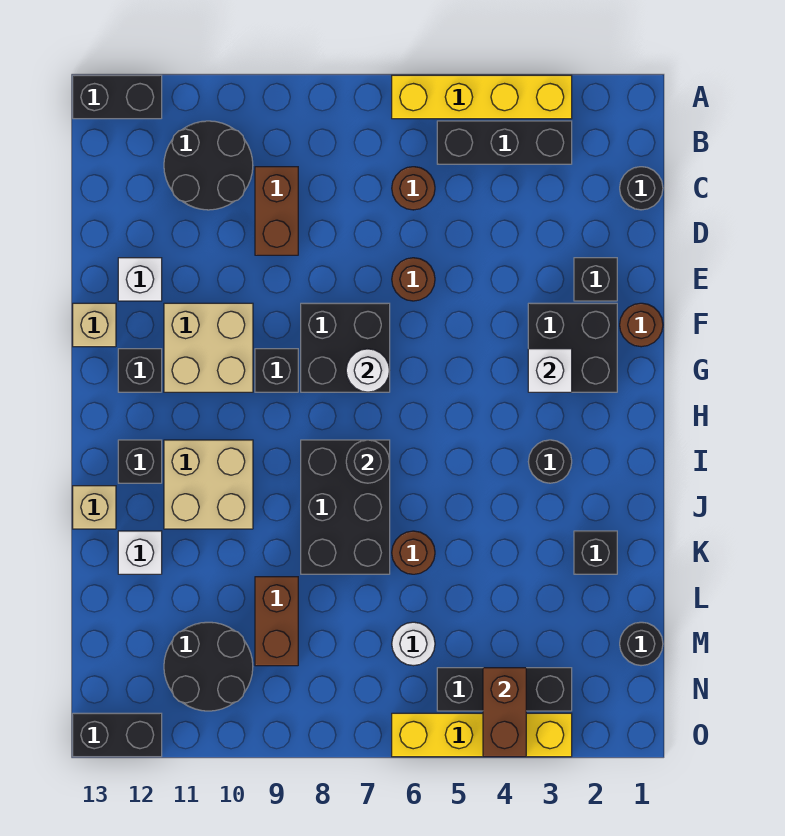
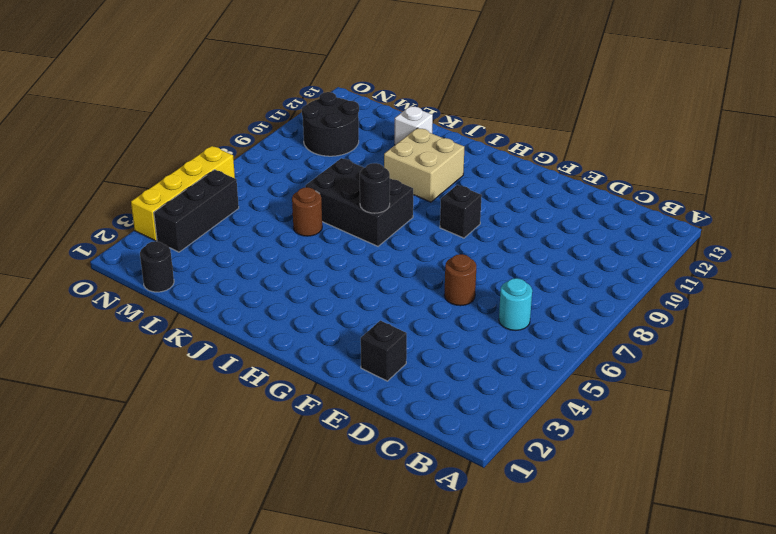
cyan 1x1 round brick [499,278,532,330] -> brown 1x1 round brick [392,167,435,210]
none -> yellow 1x4 brick [392,75,572,119]
none -> black 1x2 brick [73,75,162,119]
none -> black 1x3 brick [437,121,572,164]
none -> black 2x2 round brick [164,121,253,210]

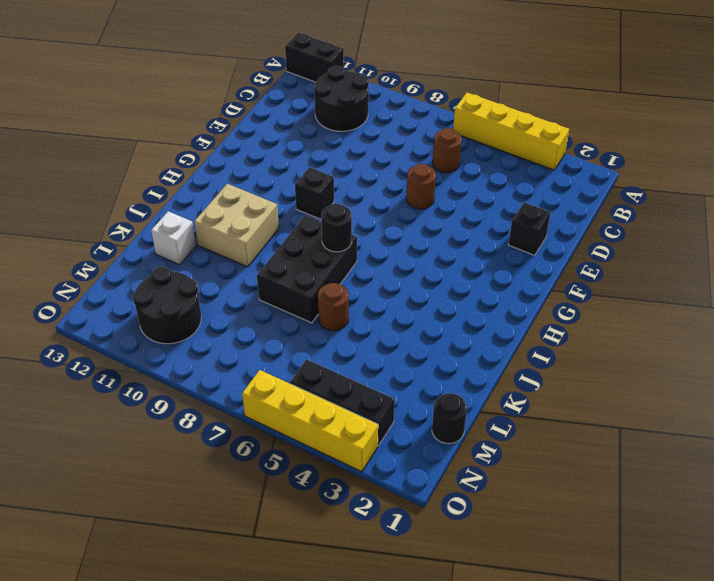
none -> black 1x3 brick [437,121,572,164]
none -> black 1x1 round brick [620,167,663,210]
none -> brown 1x2 brick [255,167,298,255]
none -> white 1x1 brick [118,258,162,301]

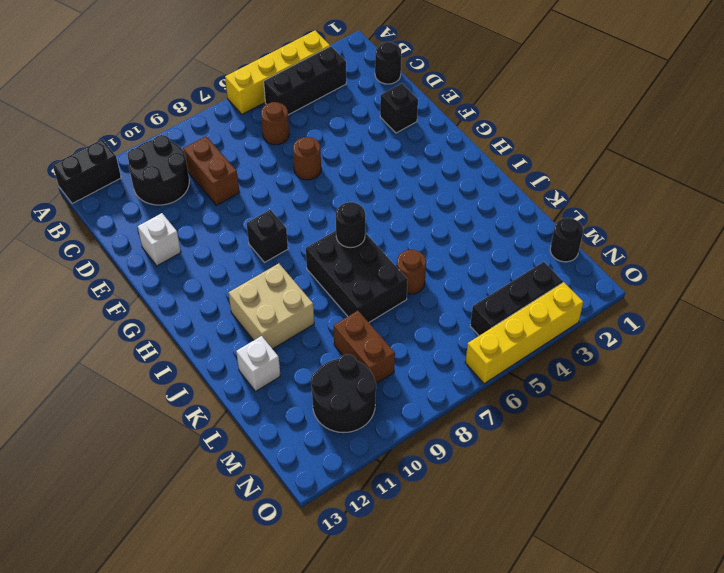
none -> brown 1x1 round brick [620,303,663,347]
none -> black 2x2 brick [528,303,617,392]
none -> black 2x2 brick [301,303,390,392]
none -> tan 2x2 brick [164,303,253,392]

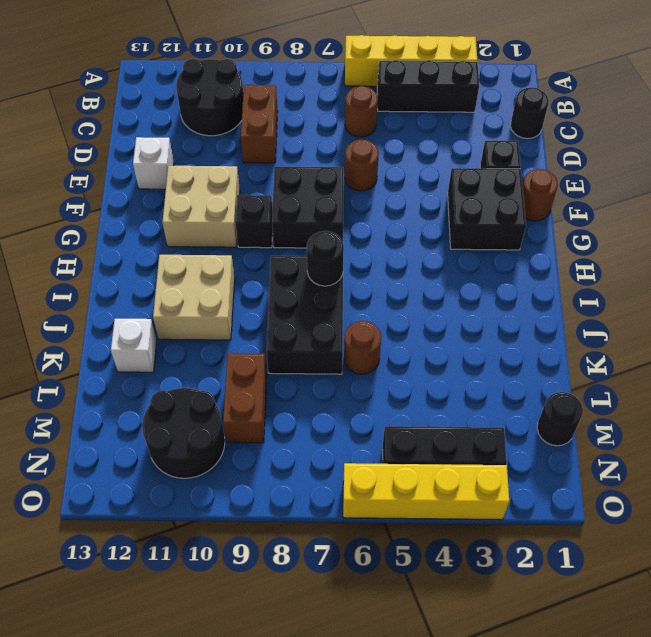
none -> black 1x2 brick [73,75,162,119]
none -> tan 1x1 brick [73,303,116,347]
none -> black 1x1 brick [118,349,162,392]
none -> black 1x1 round brick [528,440,572,483]

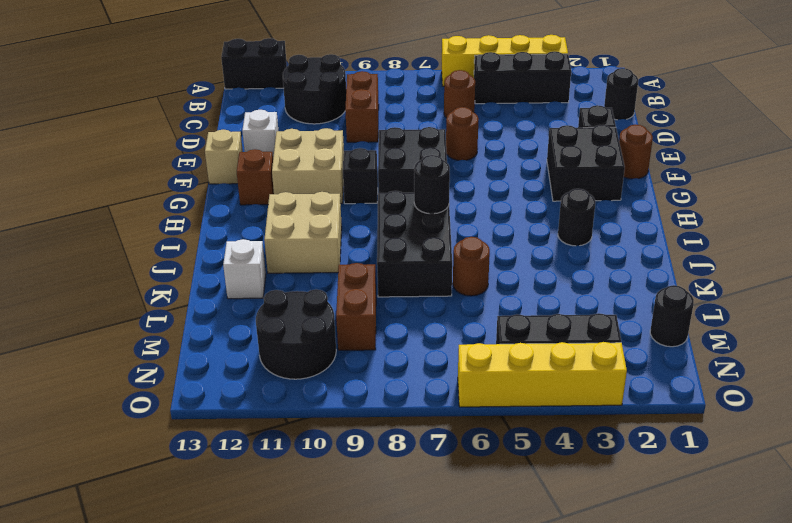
brown 1x1 brick [237,149,274,205] -> black 1x1 brick [118,349,162,392]
none -> black 1x1 brick [118,440,162,483]
none -> tan 1x1 brick [73,486,116,529]
none -> black 1x1 brick [574,531,617,574]
none -> white 1x1 round brick [392,622,435,666]

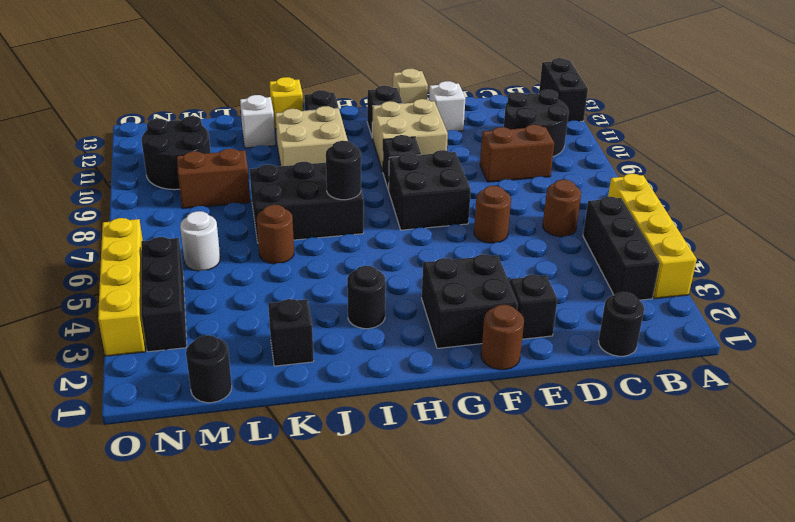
yellow 1x1 brick [270,77,303,129] -> tan 1x1 brick [73,486,116,529]
none -> black 1x2 brick [73,713,162,757]
none -> white 1x1 brick [528,349,572,392]
none -> white 1x1 round brick [346,349,390,392]
none -> brown 1x2 brick [483,668,526,757]

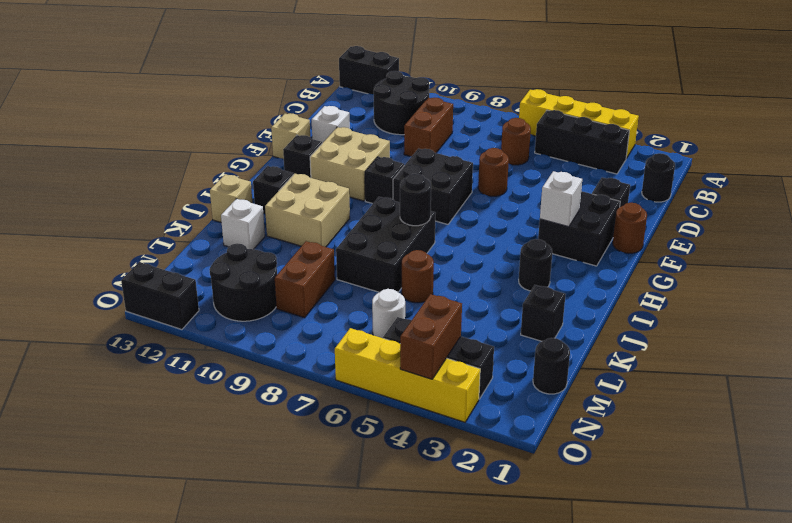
none -> white 1x1 round brick [346,349,390,392]

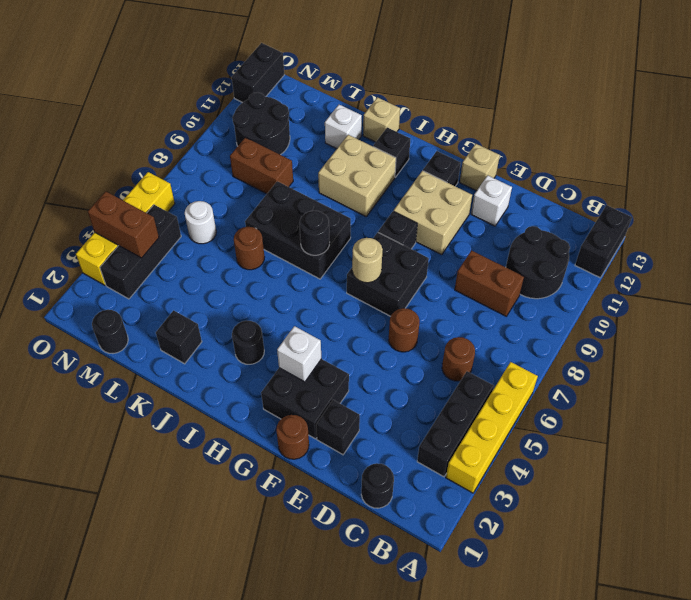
tan 1x1 round brick [352,238,383,283] -> white 1x1 round brick [346,349,390,392]

